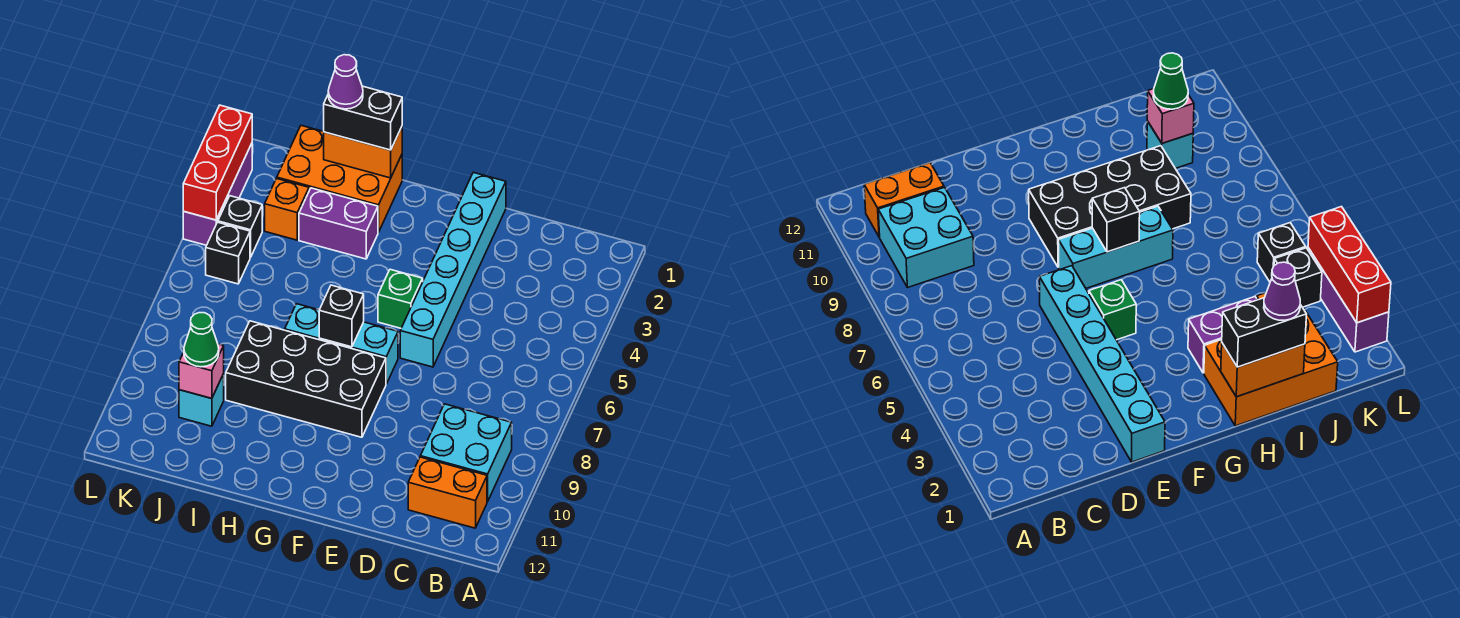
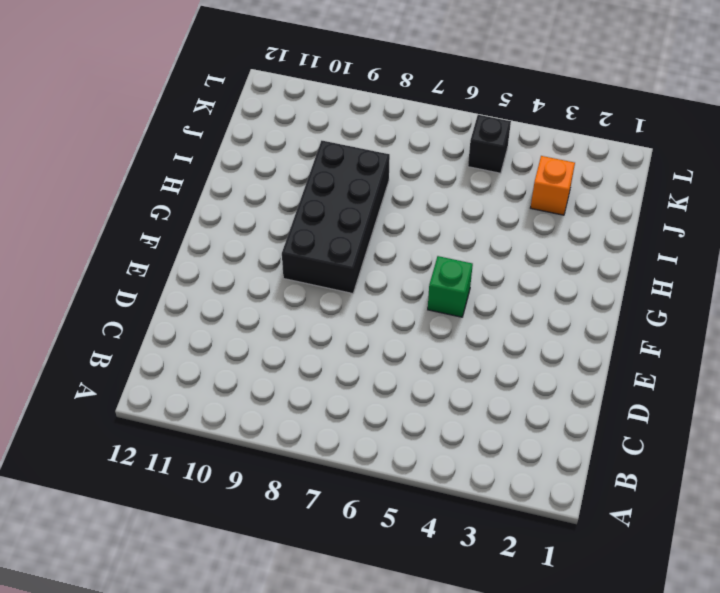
none -> cyan 2x2 brick [420,404,512,502]
none -> orange 1x2 brick [408,457,487,528]
none -> cyan 1x6 brick [400,172,506,367]

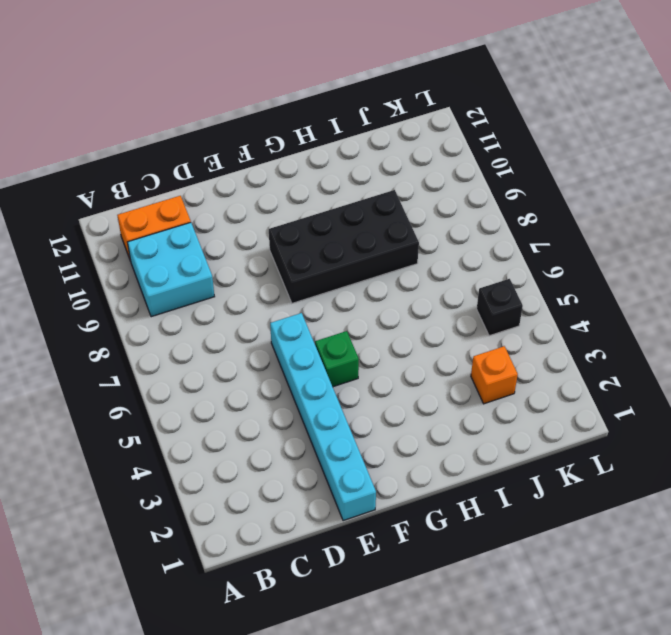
none -> cyan 1x3 brick [285,304,398,384]
none -> orange 2x3 brick [277,126,402,232]
none -> purple 1x2 brick [299,188,378,259]

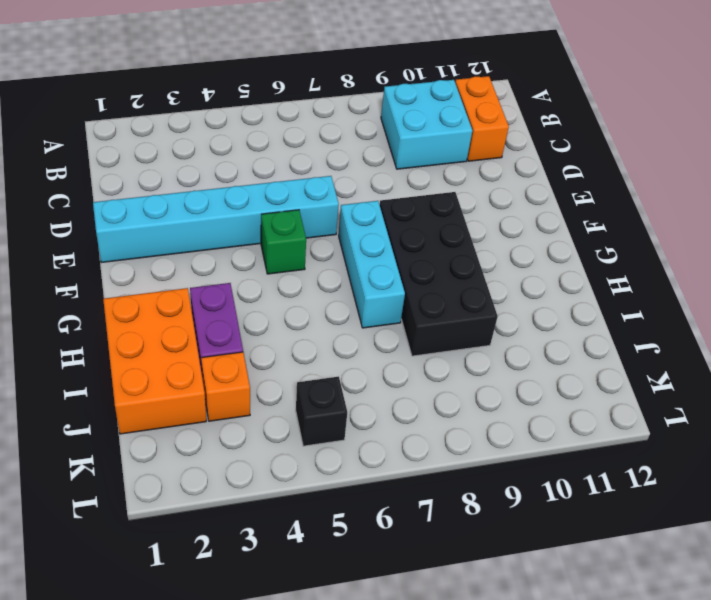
none -> cyan 1x1 brick [179,374,224,426]
none -> black 1x1 brick [218,196,262,257]
none -> purple 1x3 brick [183,143,252,245]

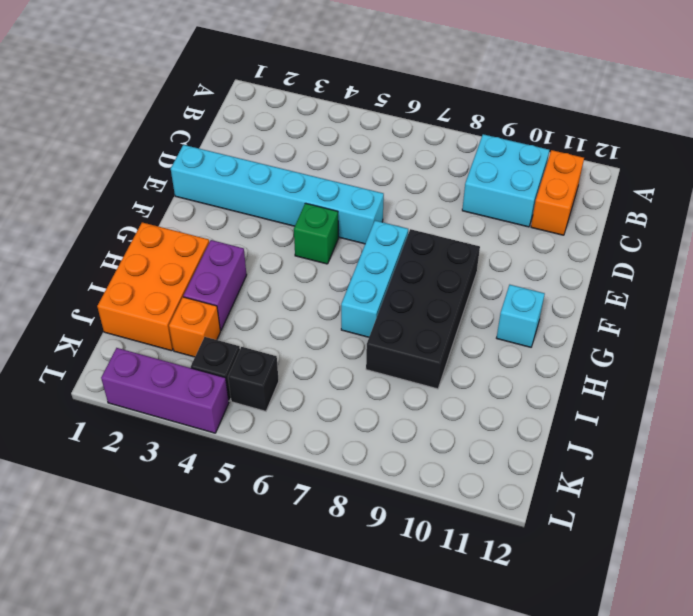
cyan 1x1 brick [497,285,545,347] -> cyan 1x1 brick moved to [179,374,224,426]
none -> black 1x1 brick [319,285,364,347]
none -> orange 1x2 brick [324,127,402,178]
none -> pink 1x1 brick [179,344,224,398]

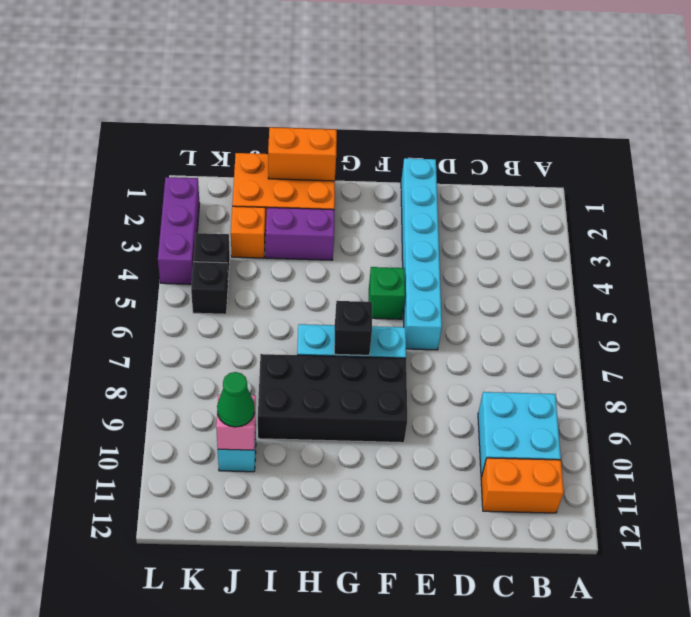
none -> red 1x3 brick [183,105,252,220]
none -> black 1x2 brick [324,86,402,150]
none -> purple 1x1 cone [328,55,363,109]

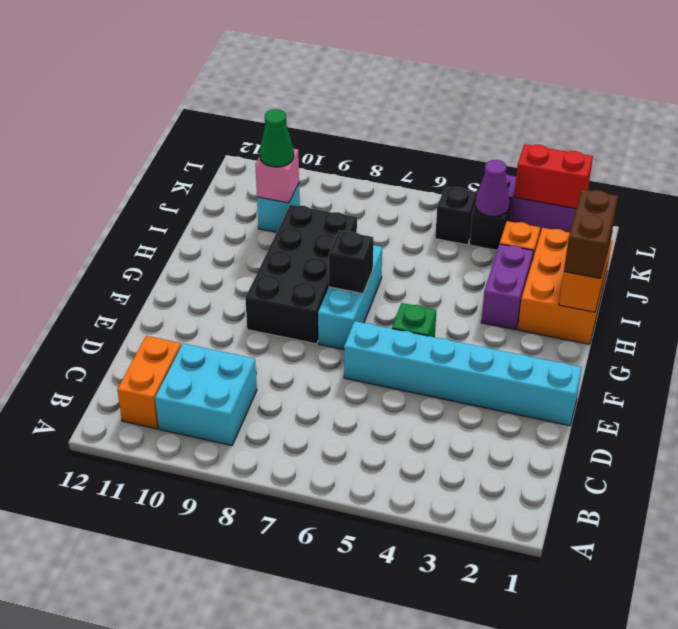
brown 1x2 brick [564,189,618,279] -> black 1x2 brick [324,86,402,150]
purple 1x1 cone [475,160,510,217] -> purple 1x1 cone moved to [328,55,363,109]
red 1x2 brick [514,144,593,209] -> red 1x3 brick [183,105,252,220]

